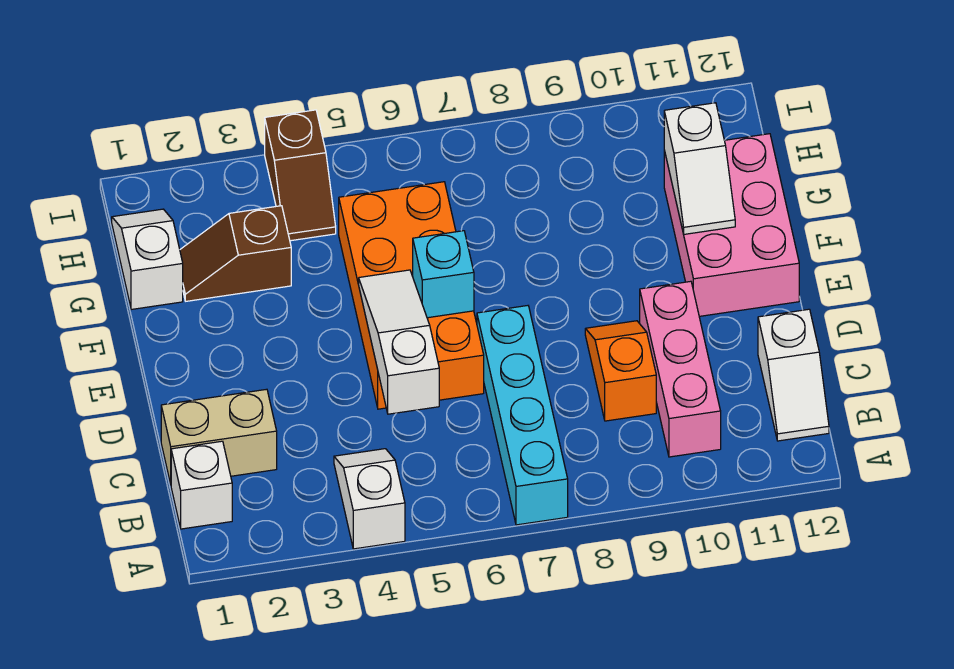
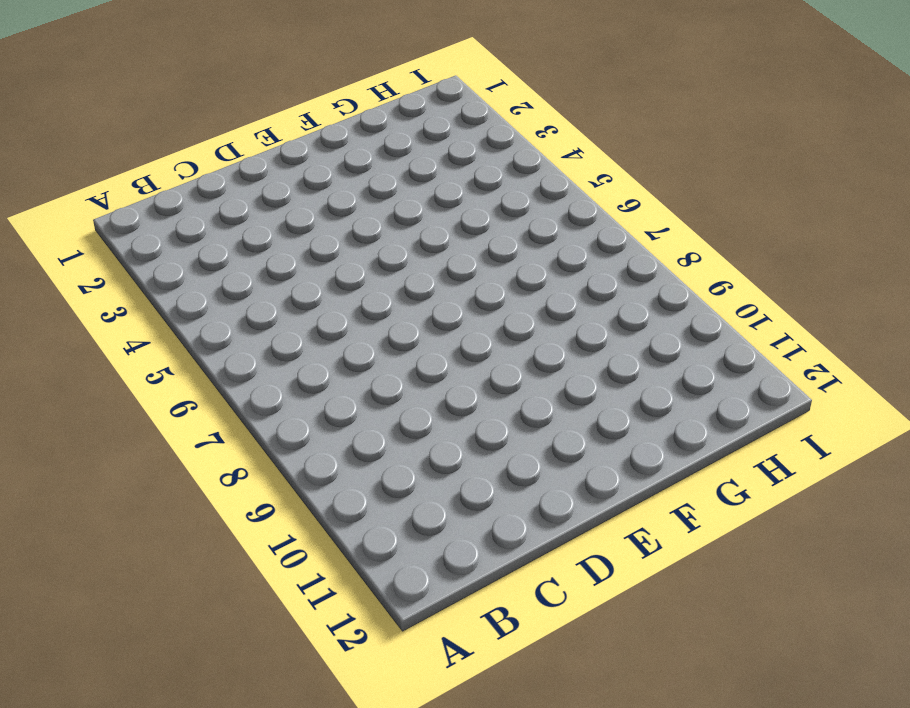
none -> white 1x2 slope [334,449,405,549]
none -> cyan 1x4 brick [477,306,568,525]
none -> white 1x1 brick [171,441,232,529]

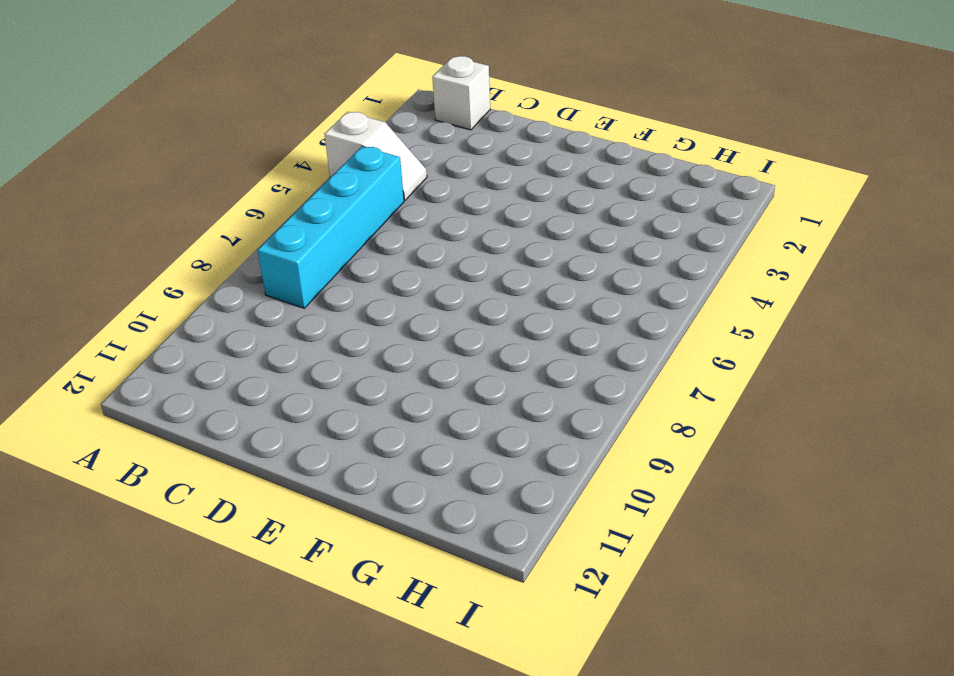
cyan 1x4 brick [258,146,404,308] -> cyan 1x4 brick turned to [477,306,568,525]
none -> pink 1x3 brick [640,281,721,457]
none -> white 1x2 slope [758,309,829,441]
none -> tan 1x2 brick [161,389,277,484]

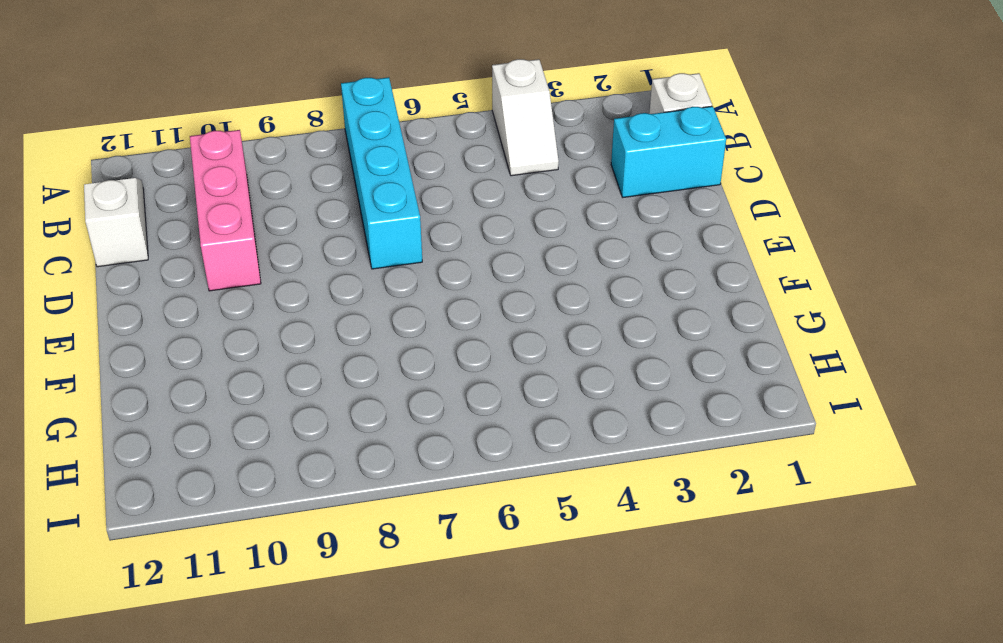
cyan 1x2 brick [611,106,726,197] -> tan 1x2 brick [161,389,277,484]
none -> orange 1x2 slope [585,321,656,421]
none -> orange 2x4 brick [339,182,484,409]
none -> pink 2x3 brick [664,134,799,316]

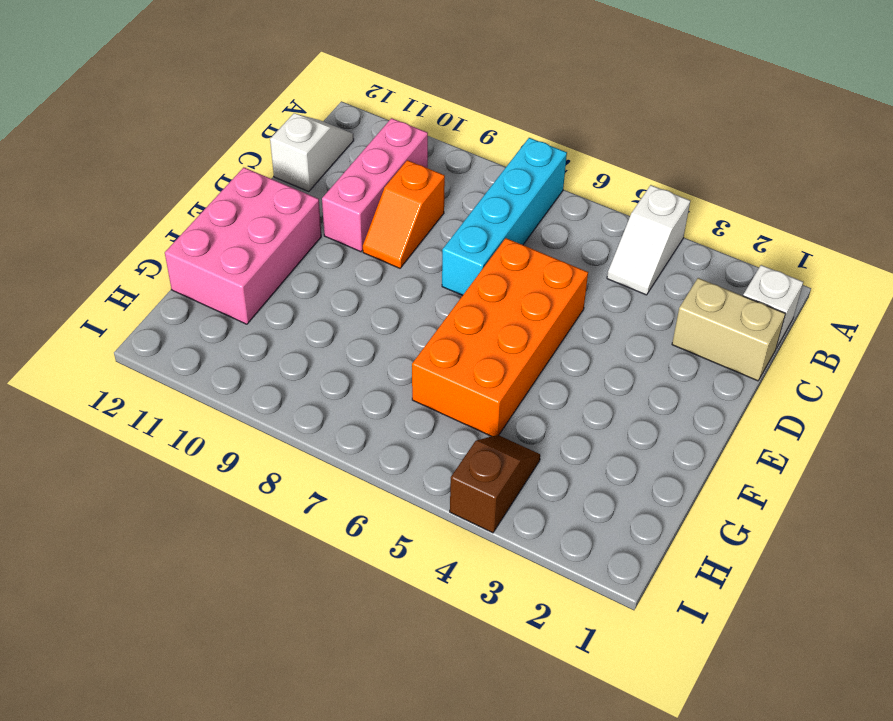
none -> white 1x2 slope [112,209,183,310]
none -> brown 1x2 slope [180,206,291,301]
none -> white 1x3 slope [359,270,439,414]

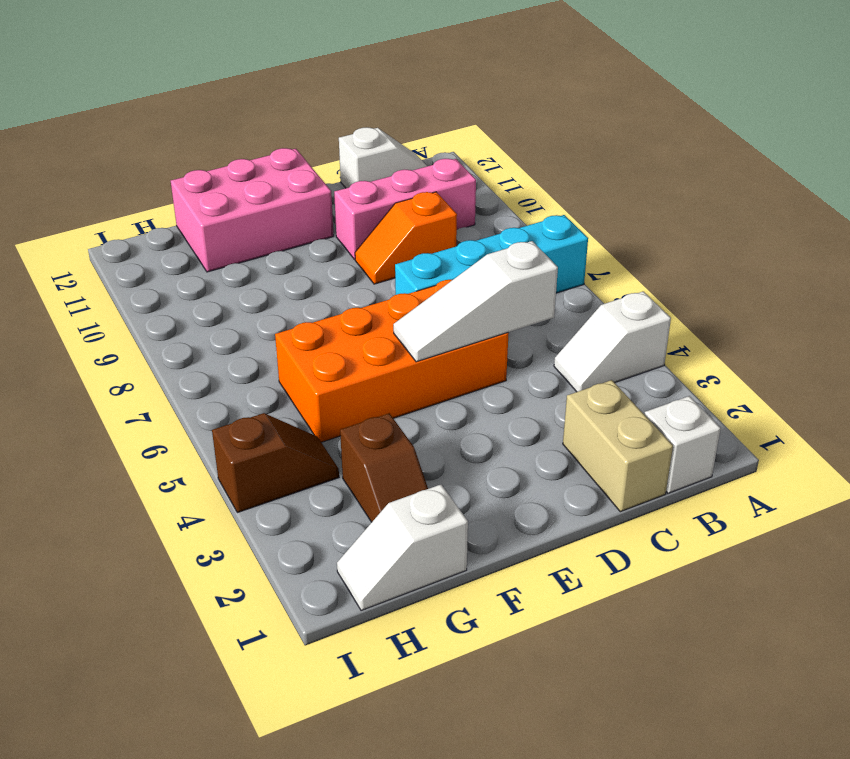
none -> cyan 1x1 brick [413,231,474,318]
none -> white 1x2 slope [664,103,735,234]

